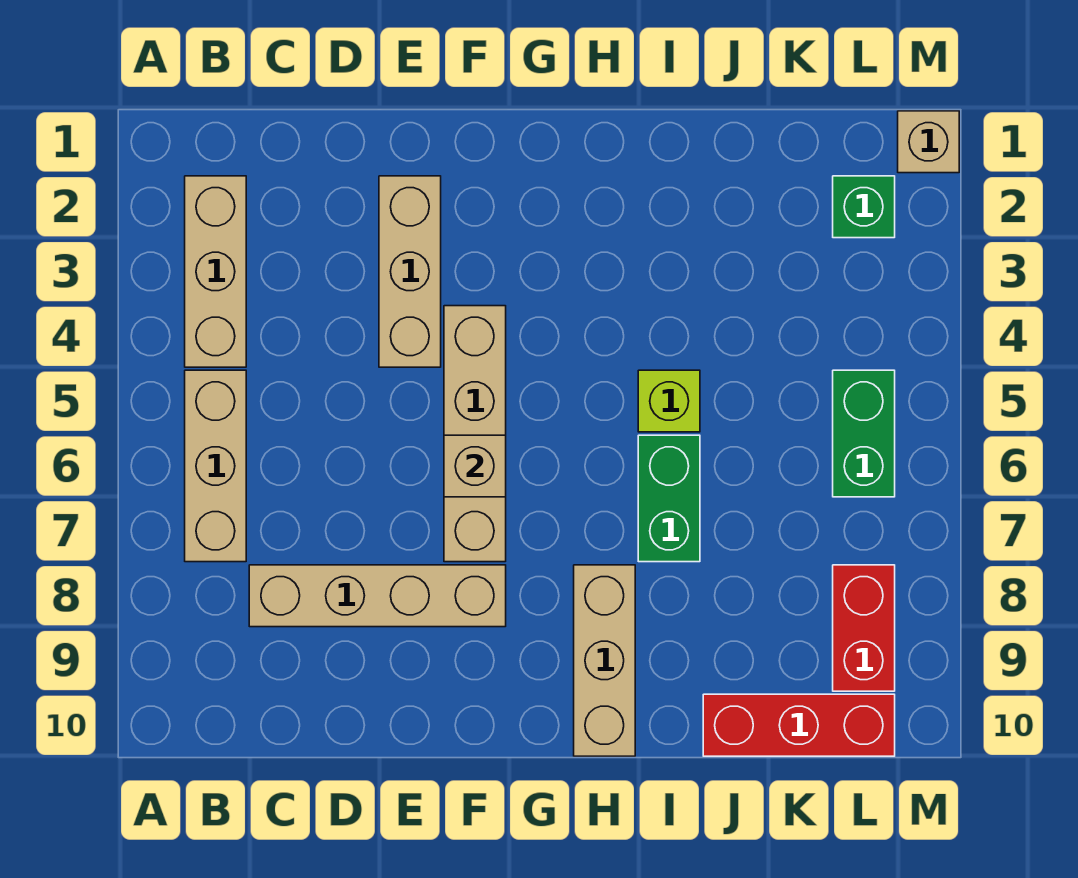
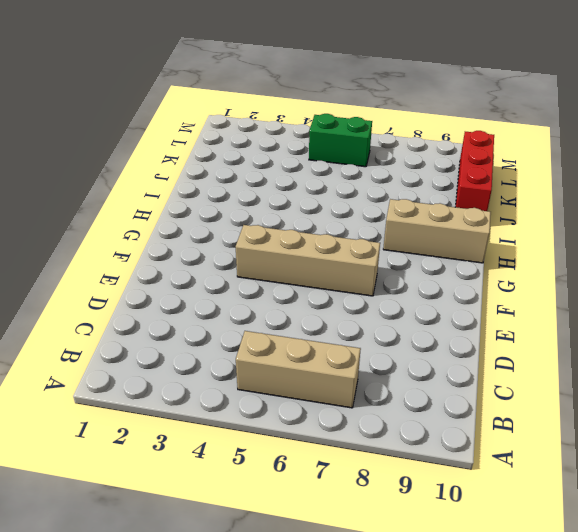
none -> tan 1x3 brick [185,176,246,367]
none -> tan 1x4 brick [249,565,506,627]
none -> tan 1x3 brick [379,176,441,367]

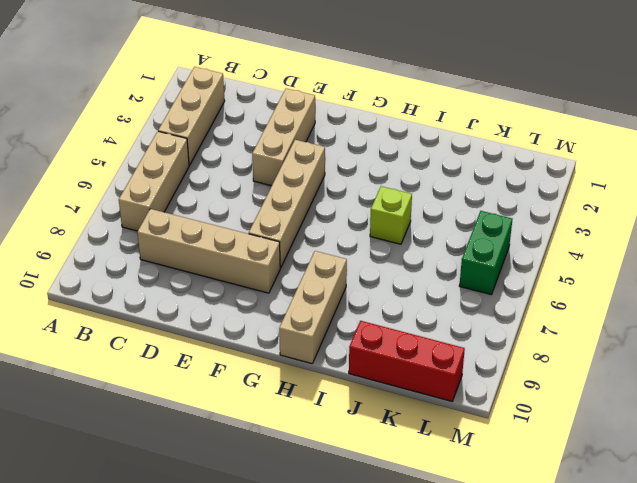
none -> green 1x2 brick [638,435,700,562]
none -> green 1x1 brick [833,176,895,238]
none -> red 1x2 brick [833,565,895,691]

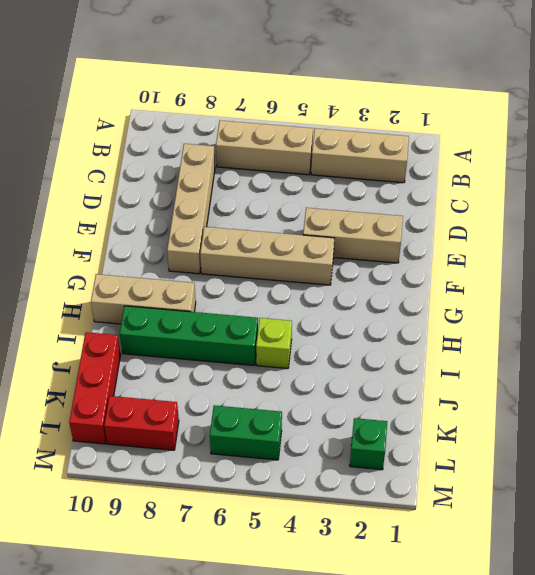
green 1x4 brick [120,306,258,365] -> green 1x2 brick [638,435,700,562]
none -> tan 1x1 brick [898,111,959,173]
none -> tan 1x1 brick [444,435,506,497]

